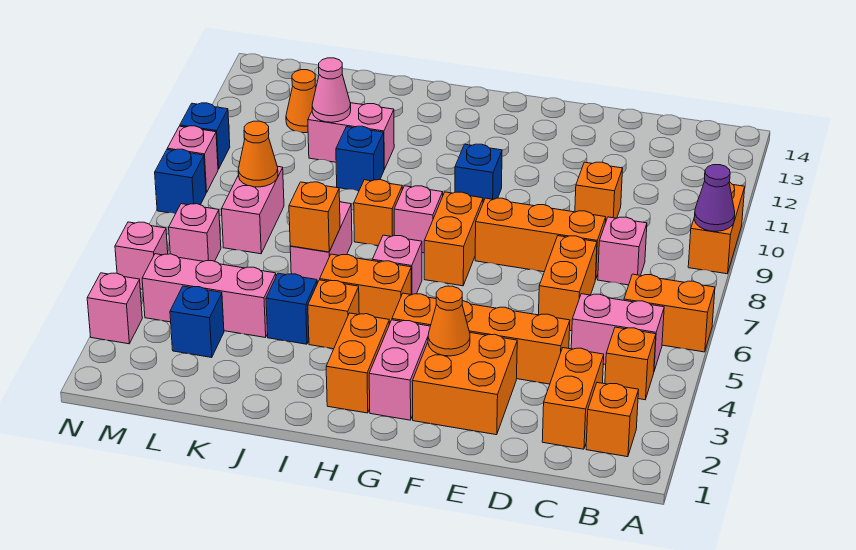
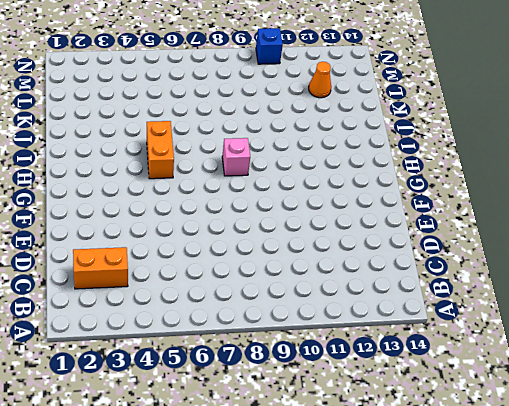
none -> orange 1x2 brick [624,274,715,352]
none -> orange 1x2 brick [688,182,745,274]
none -> orange 1x1 brick [586,383,639,457]
none -> orange 1x1 brick [605,327,656,400]

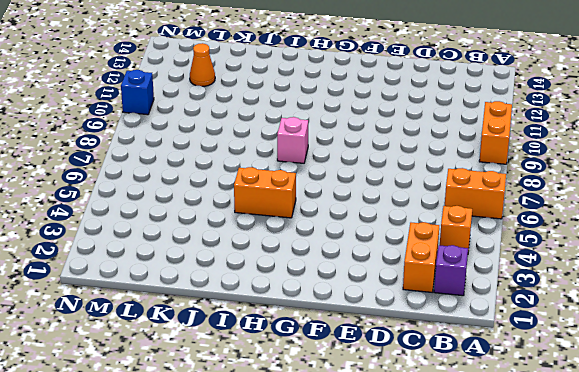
purple 1x1 brick [434,245,468,296] -> orange 1x1 brick [586,383,639,457]
none -> pink 1x2 brick [571,294,664,371]
none -> pink 1x1 brick [598,217,647,285]
none -> orange 1x4 brick [392,293,570,384]
none -> orange 1x2 brick [539,236,597,331]

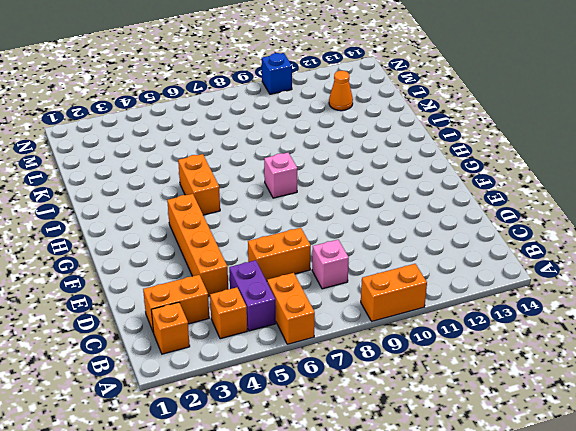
purple 1x2 brick [229,260,276,331] -> pink 1x2 brick [571,294,664,371]
none -> orange 1x3 brick [475,198,606,280]
none -> orange 1x1 brick [575,162,623,223]
none -> orange 2x2 brick [412,333,517,435]
none -> pink 1x2 brick [369,320,430,420]

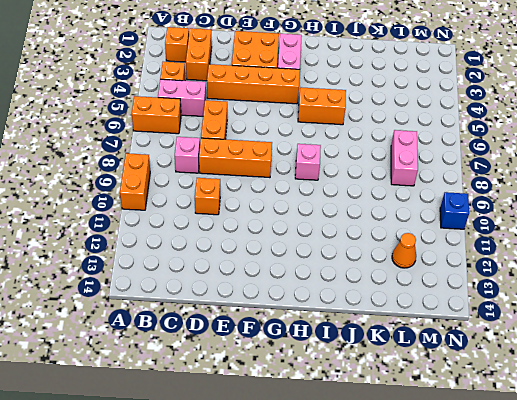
none -> orange 1x2 brick [424,192,483,286]
none -> blue 1x1 brick [455,144,502,202]
none -> orange 1x2 brick [326,313,390,413]
none -> pink 1x1 brick [372,235,422,295]

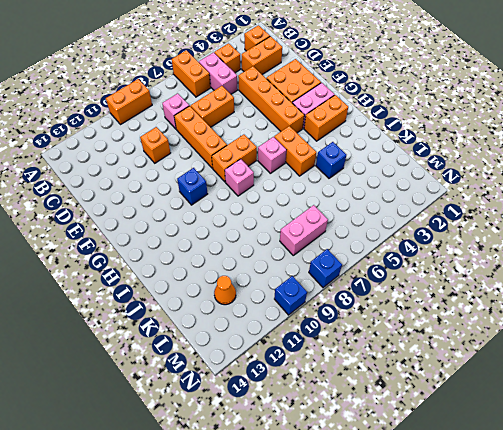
none -> orange 1x1 brick [308,280,359,349]
none -> orange 1x1 brick [354,180,402,246]
none -> pink 1x2 brick [290,202,352,283]
none -> blue 1x1 brick [336,126,384,191]

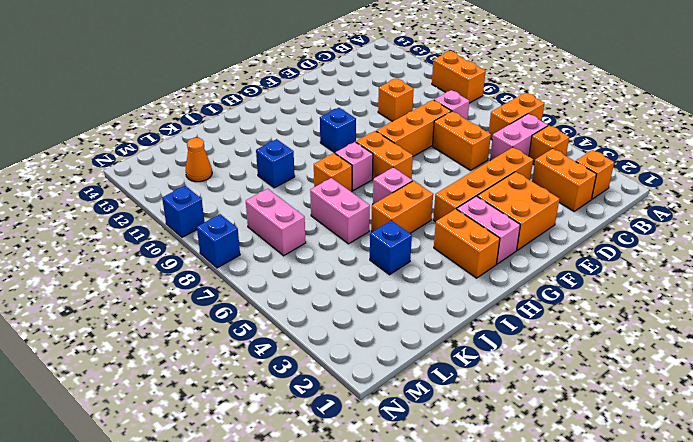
none -> orange 1x1 brick [308,280,359,349]
none -> pink 1x2 brick [308,103,394,169]
none -> pink 1x3 brick [142,254,276,338]
none -> blue 1x1 brick [170,286,224,358]

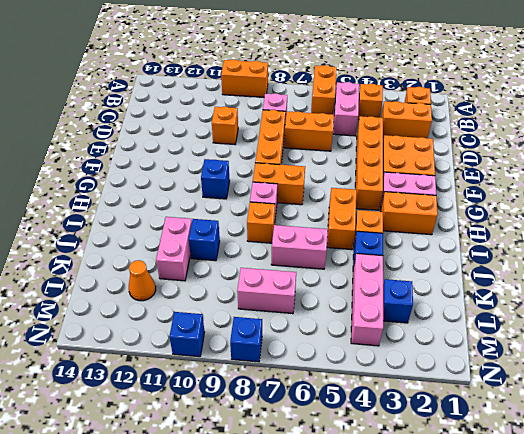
none -> pink 1x1 brick [372,235,422,295]
none -> pink 1x1 brick [169,204,221,261]
none -> pink 1x1 brick [87,273,142,344]
none -> pink 1x1 brick [115,222,168,289]

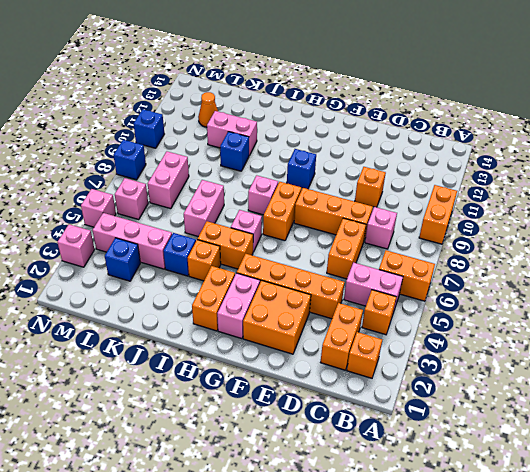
none -> orange 1x1 brick [354,180,402,246]
none -> pink 1x1 brick [167,126,218,193]
none -> purple 1x1 cone [694,165,735,231]
none -> orange 1x1 cone [428,286,470,356]

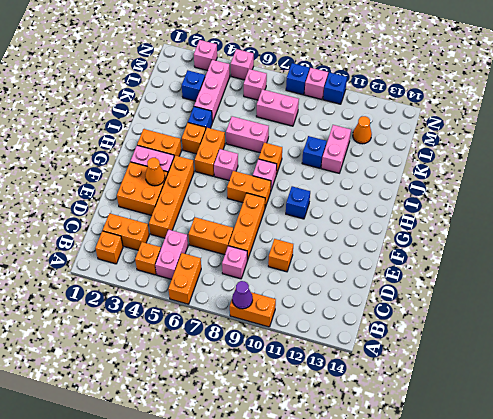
none -> orange 1x1 brick [289,182,340,252]
none -> pink 1x1 cone [312,58,351,122]
none -> orange 1x1 cone [238,121,278,187]

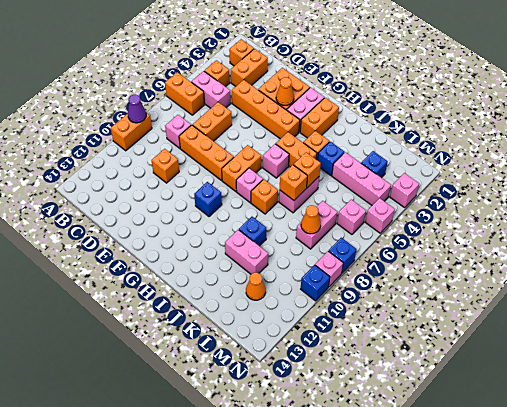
orange 1x1 brick [280,165,308,200] -> none
none -> pink 1x1 cone [312,58,351,122]

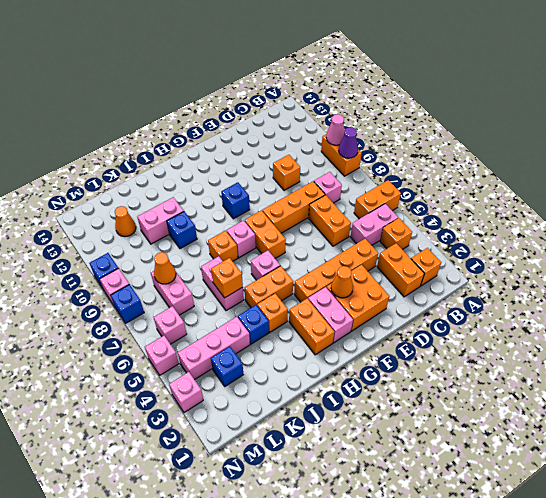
pink 1x1 cone [326,114,345,145] -> pink 1x1 cone moved to [312,58,351,122]

